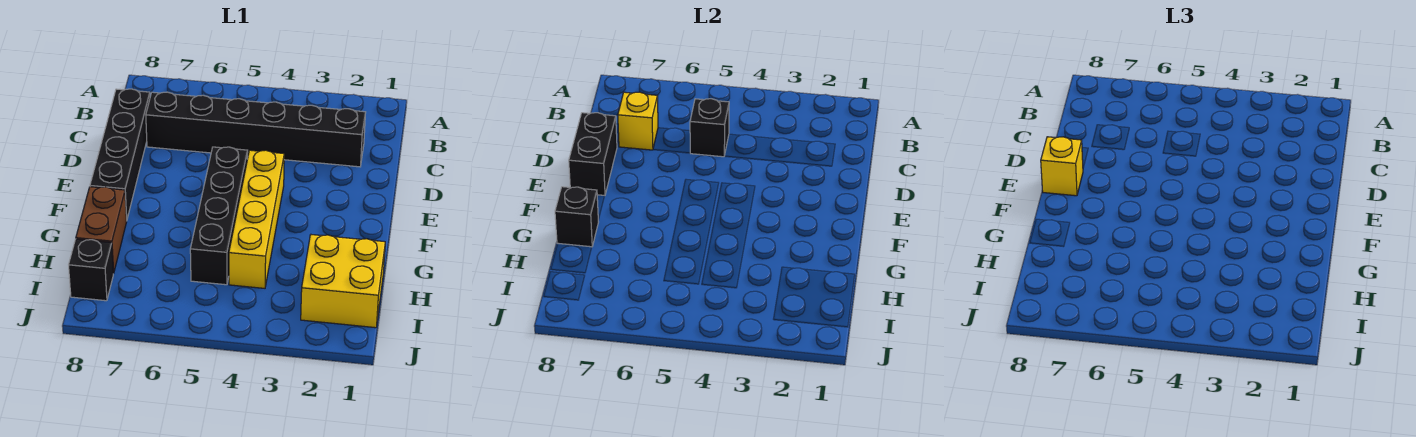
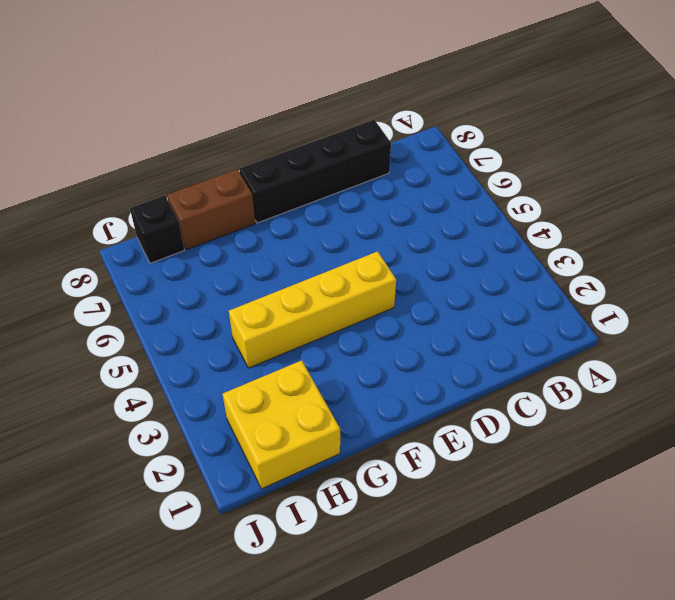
none -> black 1x6 brick [146,92,366,167]
none -> black 1x4 brick [190,147,248,285]
none -> black 1x1 brick [690,99,729,157]

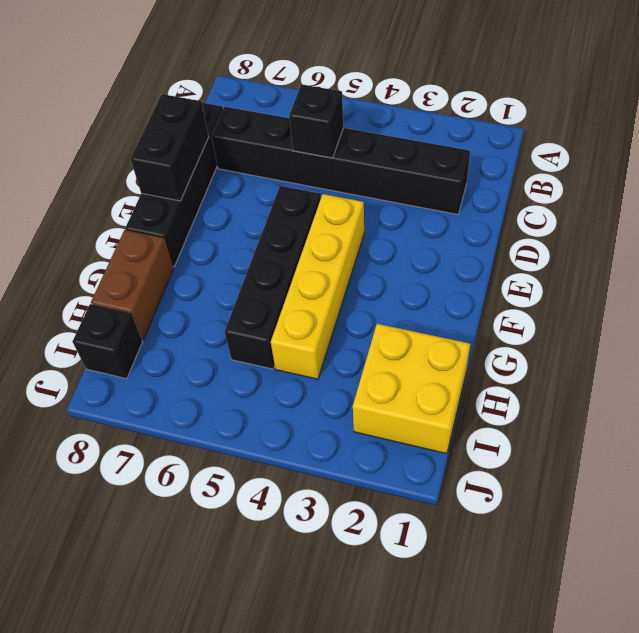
none -> yellow 1x1 brick [618,92,658,150]
none -> black 1x1 brick [555,187,598,247]
none -> yellow 1x1 brick [1041,137,1083,196]

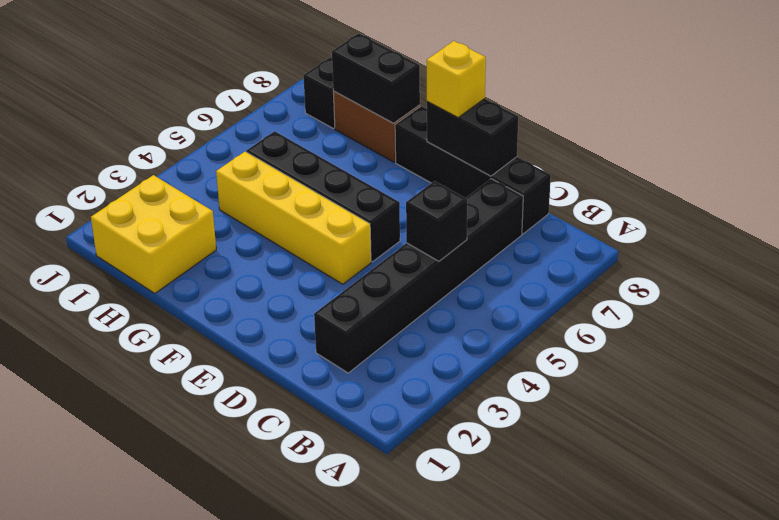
black 1x2 brick [332,33,420,123] -> black 1x1 brick [555,187,598,247]
none -> yellow 1x1 brick [618,92,658,150]

